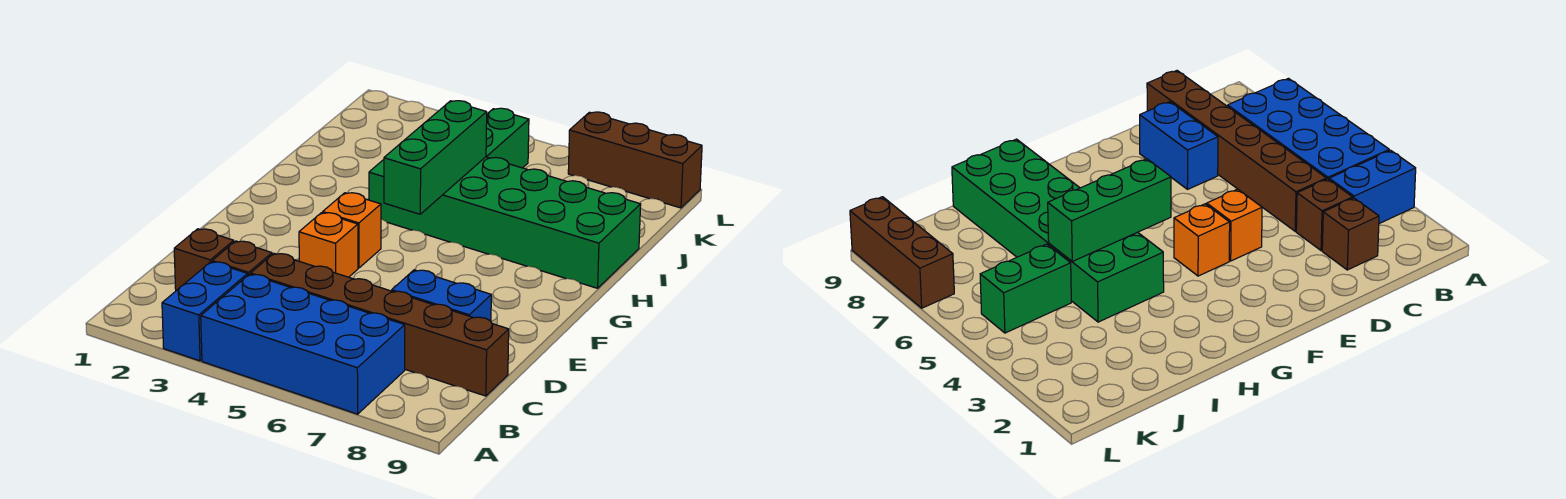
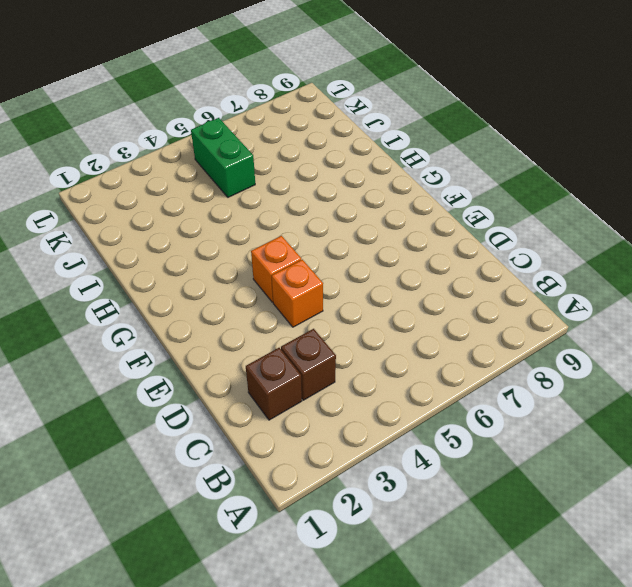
none -> blue 1x2 brick [162,262,248,361]
none -> blue 2x4 brick [201,274,405,414]
none -> brown 1x6 brick [251,253,509,396]

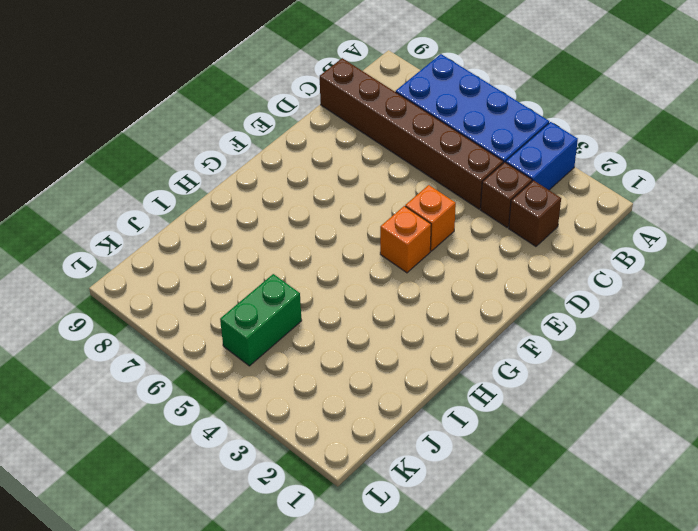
none -> blue 1x2 brick [392,270,491,321]
none -> green 2x6 brick [369,157,641,288]
none -> brown 1x3 brick [568,112,702,208]

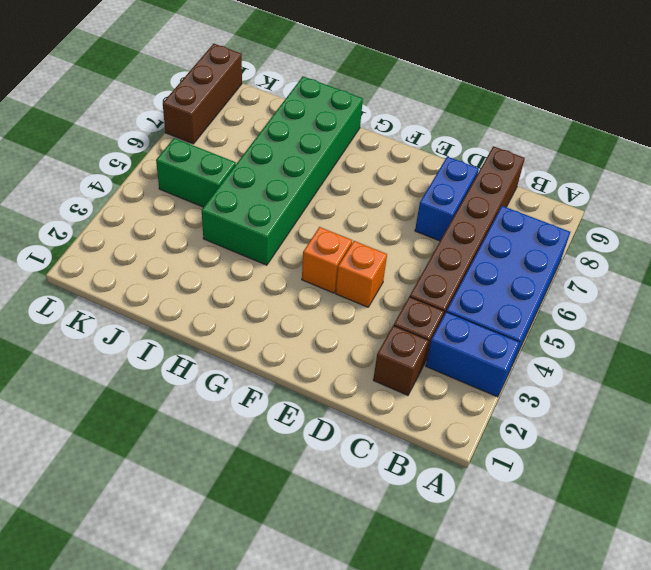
none -> green 1x3 brick [384,101,487,214]

